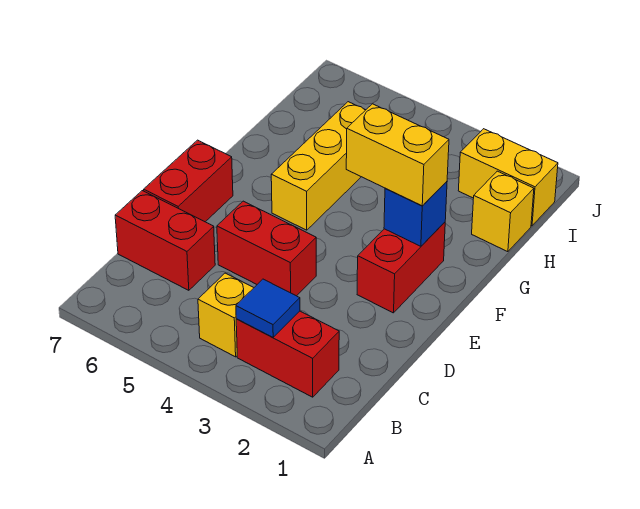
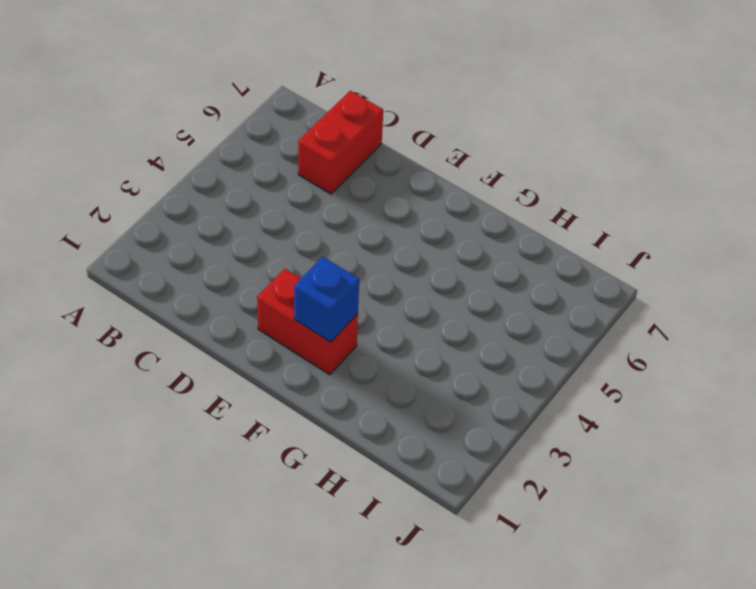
none -> red 1x2 brick [236,311,339,397]
none -> yellow 1x1 brick [198,273,254,357]
none -> red 1x2 brick [217,201,316,296]

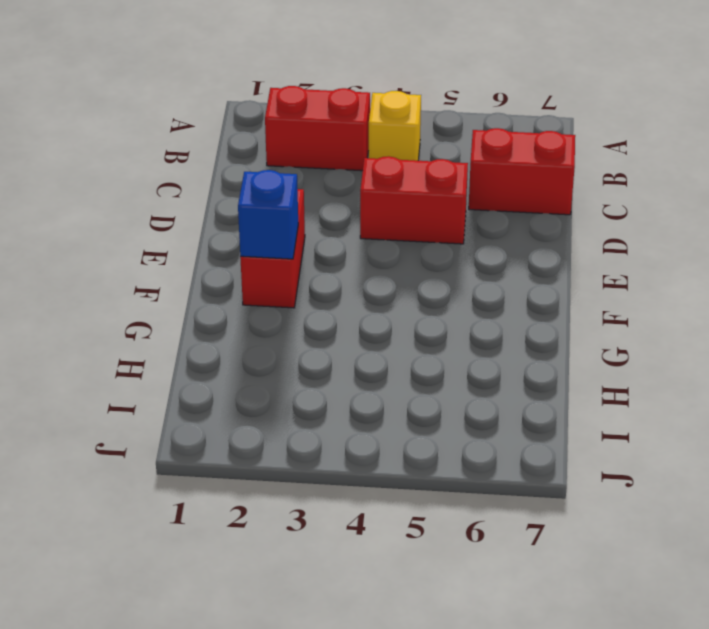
none -> red 1x2 brick [144,140,233,222]
none -> yellow 1x3 brick [271,102,365,230]
none -> yellow 1x1 brick [472,171,534,252]

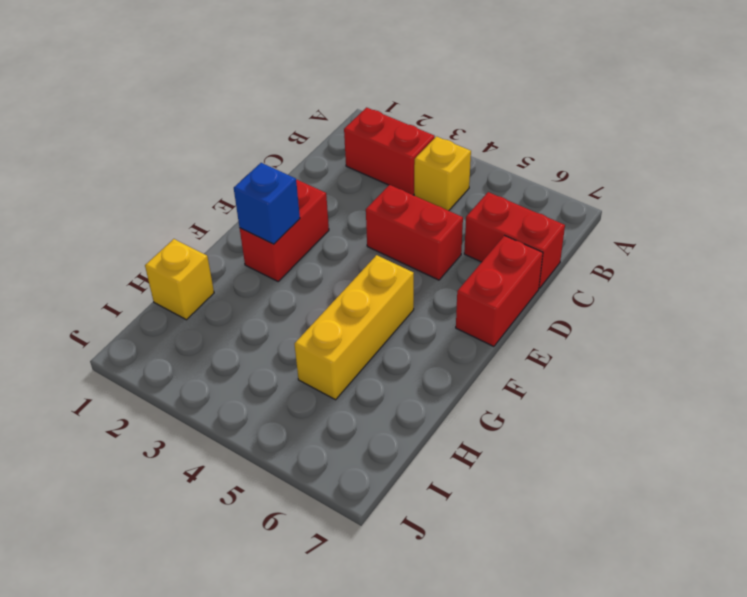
none -> yellow 1x2 brick [458,129,558,226]
none -> blue 1x1 tile [236,279,300,337]
none -> yellow 1x2 brick [346,104,449,206]

